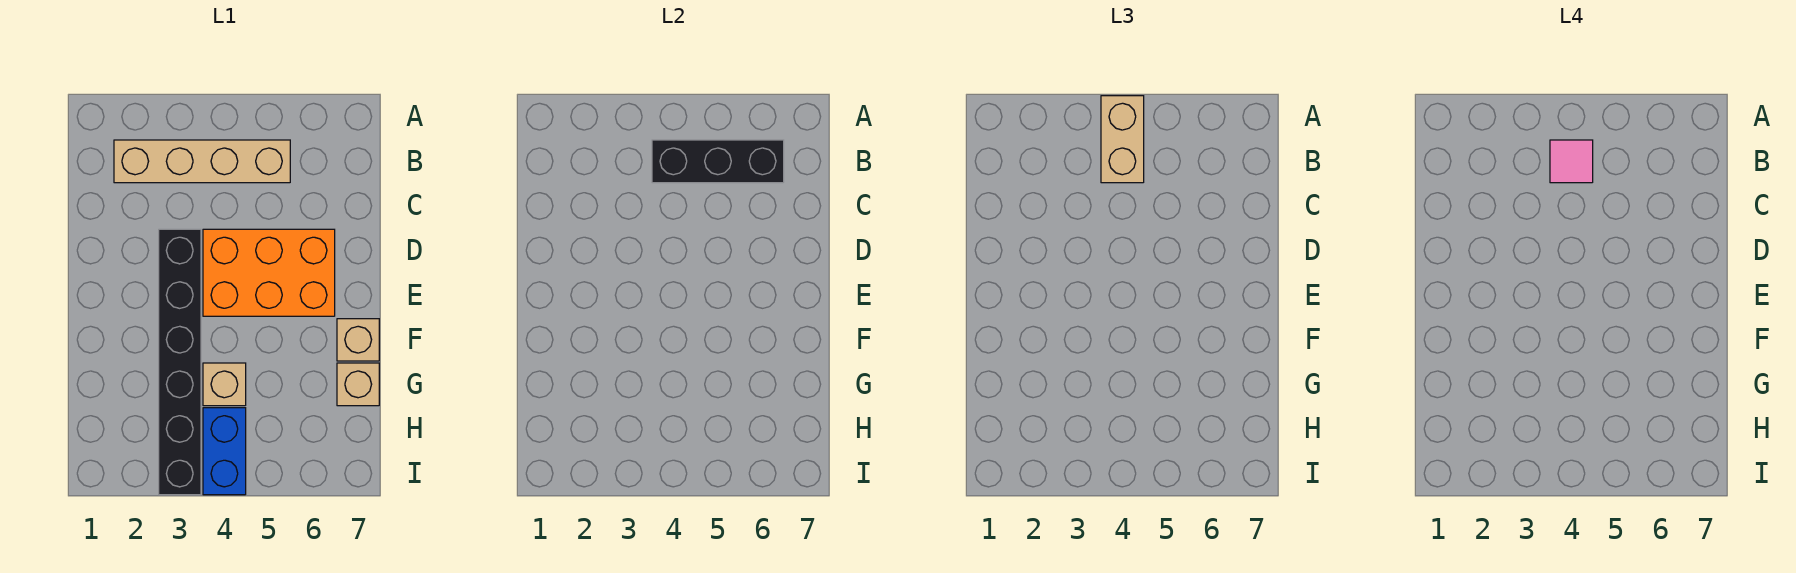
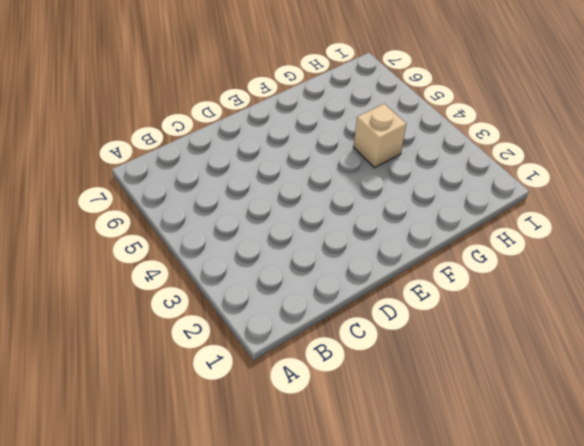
none -> tan 1x4 brick [114,140,290,183]
none -> black 1x6 brick [159,229,201,495]

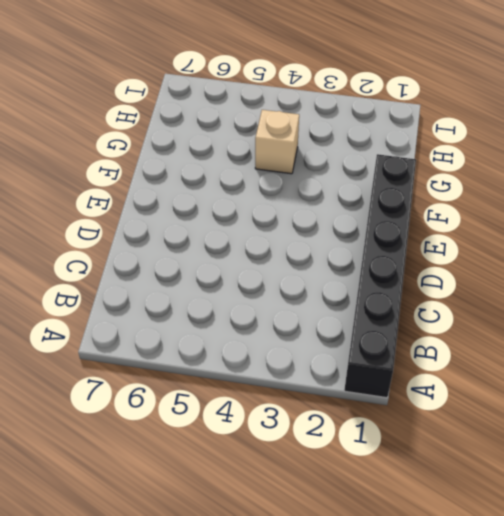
black 1x6 brick [344,154,416,398] -> black 1x6 brick moved to [159,229,201,495]
none -> tan 1x4 brick [114,140,290,183]
none -> orange 2x3 brick [203,229,335,316]

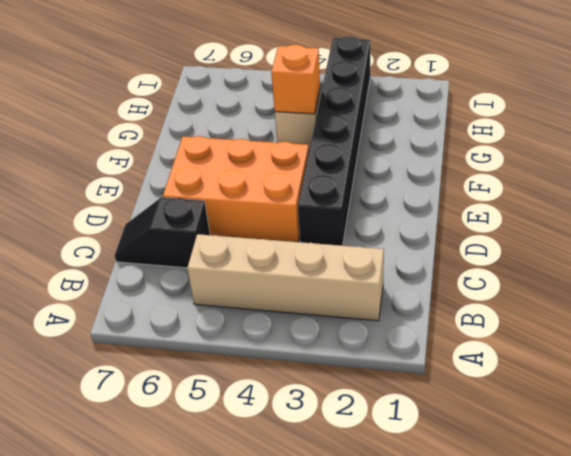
black 1x2 slope [115,197,210,268] -> none
orange 1x1 brick [271,44,320,114] -> none
none -> tan 1x1 brick [337,319,379,361]
none -> tan 1x1 brick [337,363,379,406]

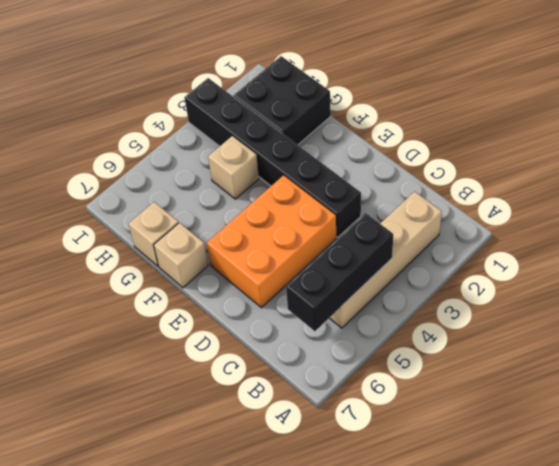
black 2x2 brick [234,56,331,145] -> none
none -> blue 1x2 brick [203,408,246,495]
none -> tan 1x2 brick [1101,96,1144,183]

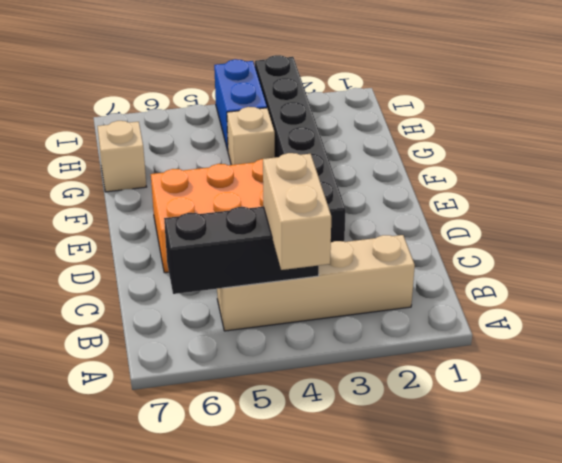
none -> tan 1x1 brick [337,319,379,361]
none -> pink 1x1 tile [1550,140,1593,183]

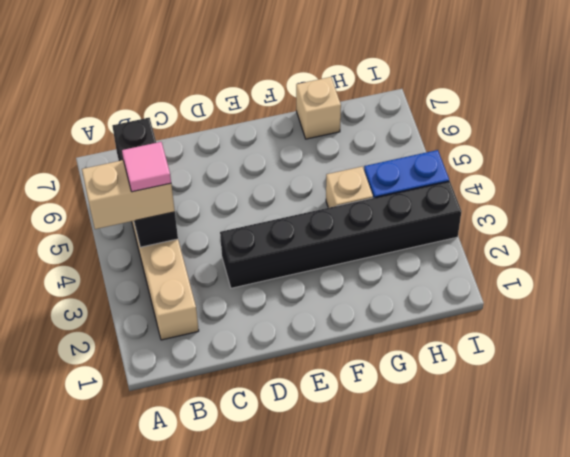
none -> orange 2x3 brick [203,229,335,316]
none -> tan 1x1 brick [337,319,379,361]

